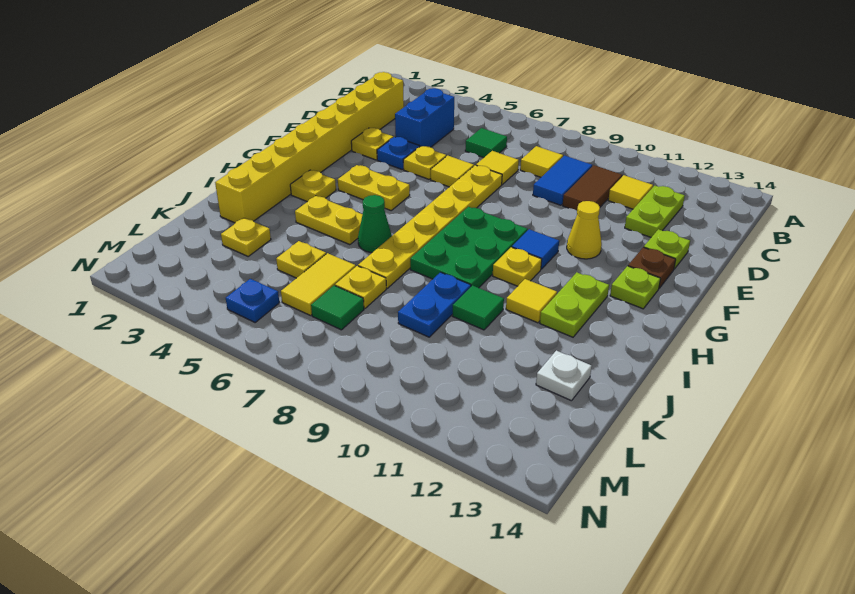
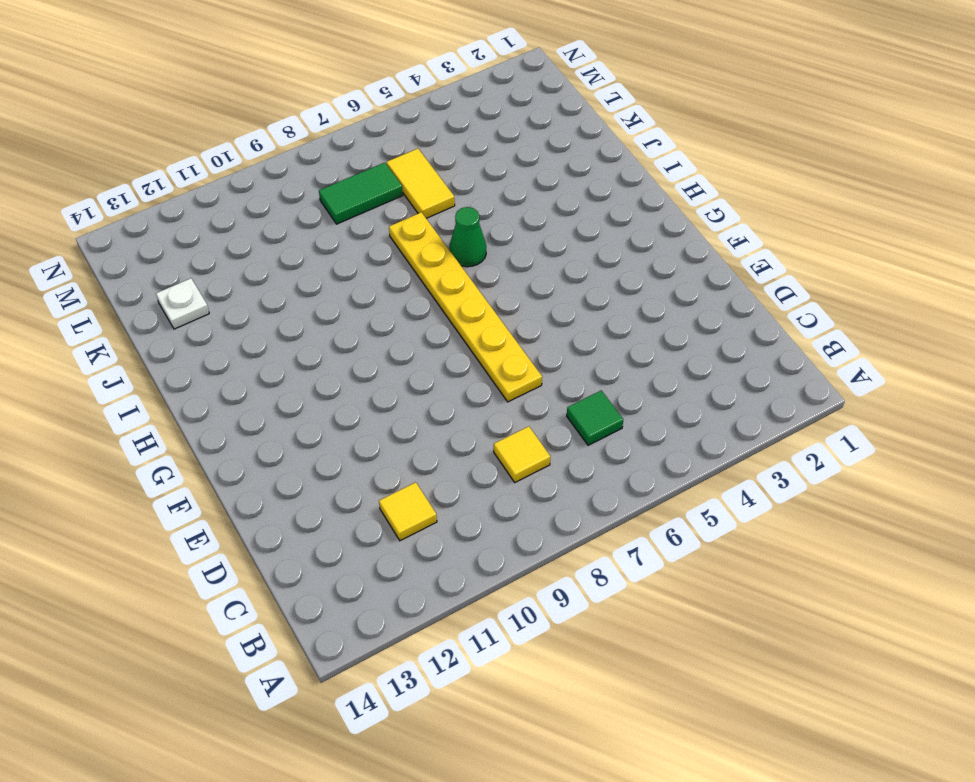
green 1x2 tile [319,163,403,224] -> green 1x1 tile [311,286,364,330]
none -> yellow 1x8 brick [215,72,404,223]
none -> blue 1x2 brick [395,88,454,147]
none -> blue 1x2 tile [533,156,592,205]
none -> brown 1x2 tile [563,165,622,211]

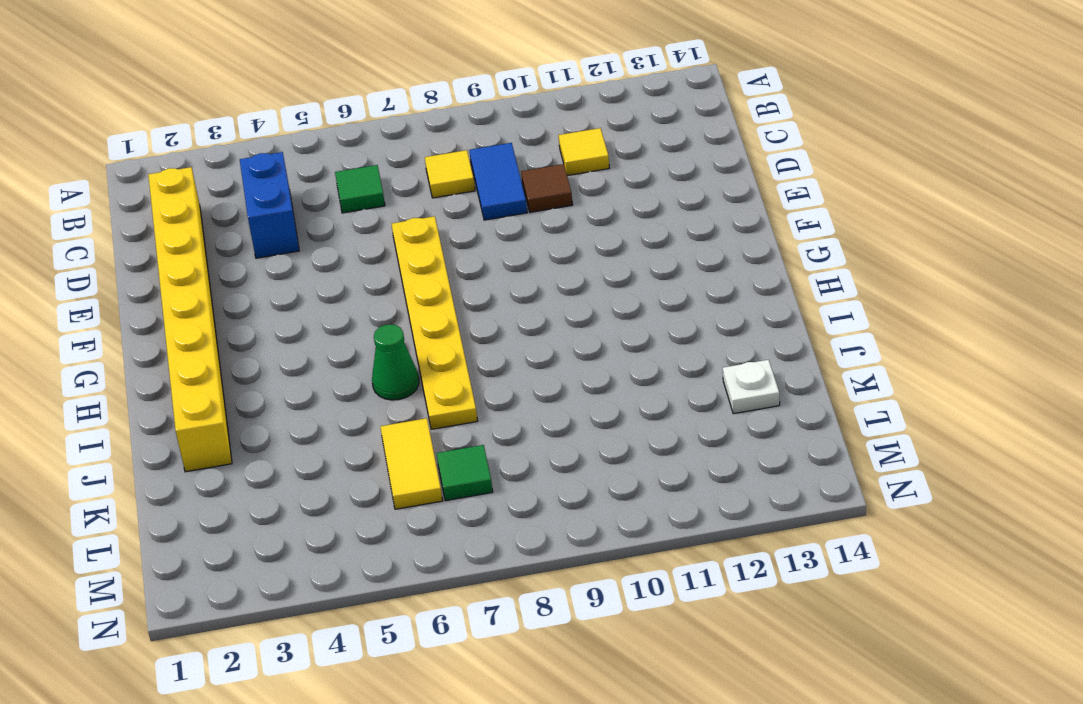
brown 1x1 tile [521,164,573,212] -> brown 1x2 tile [563,165,622,211]
none -> lime 1x2 plate [625,186,685,237]
none -> yellow 1x1 tile [476,151,519,184]
none -> yellow 1x1 plate [351,128,393,160]
none -> blue 1x1 plate [377,137,420,169]

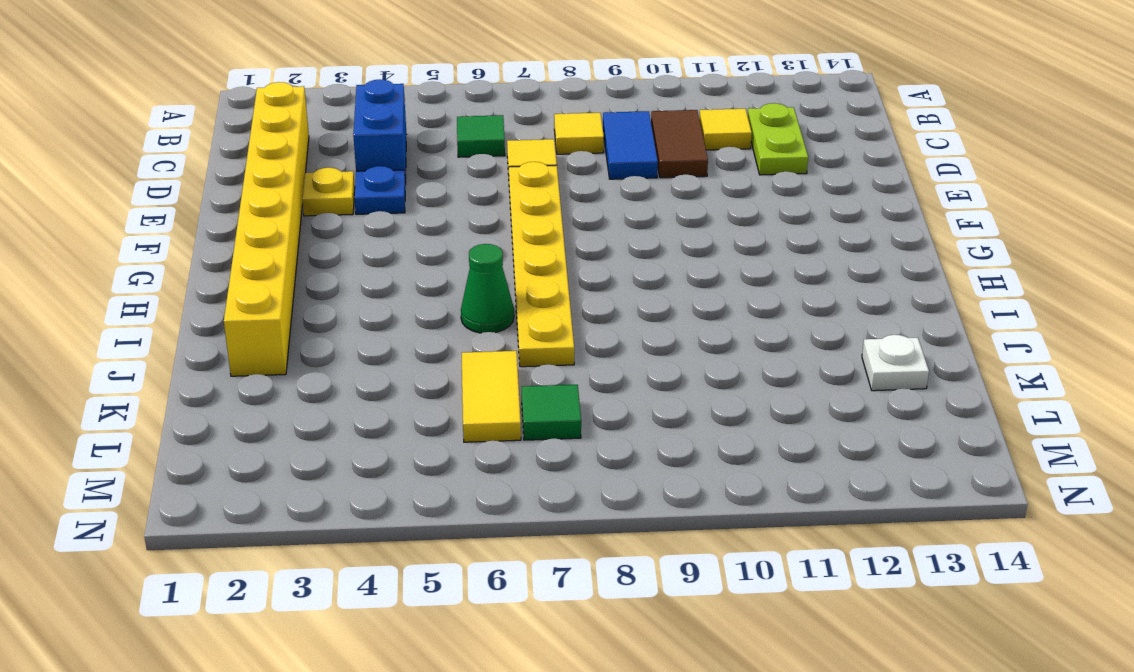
none -> yellow 1x1 plate [403,146,446,179]
none -> yellow 1x1 tile [431,156,474,187]
none -> lime 1x1 plate [644,229,690,269]
none -> yellow 1x1 cone [567,201,602,259]

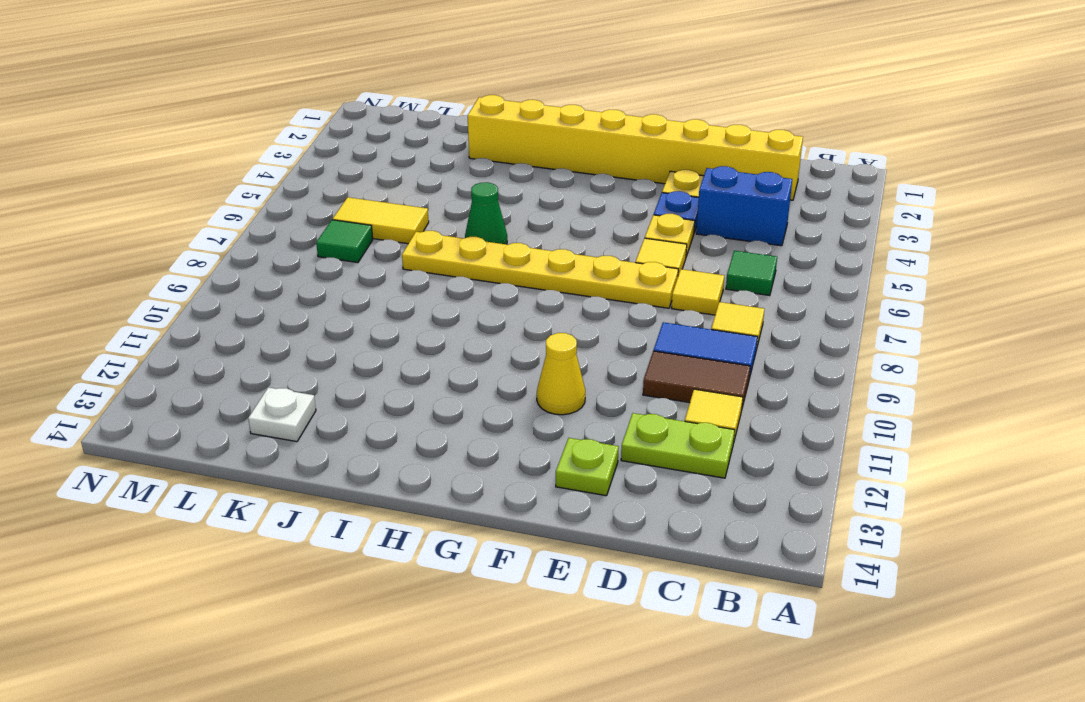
none -> brown 1x1 plate [628,247,676,288]
none -> yellow 1x2 plate [338,165,410,210]
none -> green 2x3 plate [410,207,528,288]
none -> blue 1x1 tile [512,229,559,269]

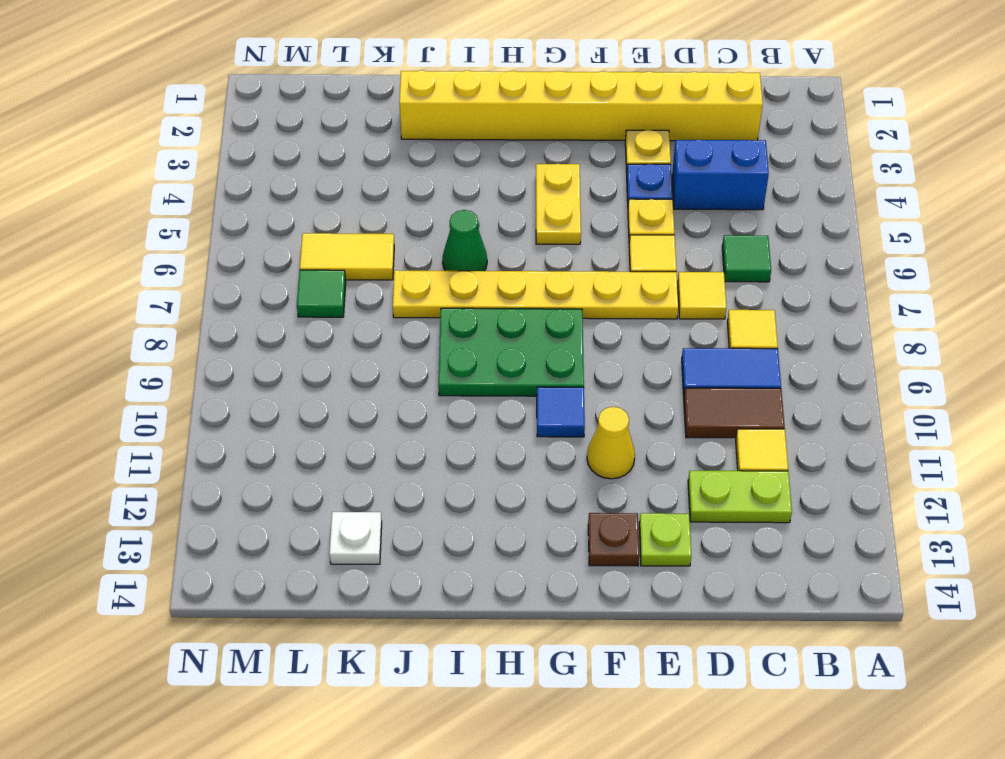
none -> lime 1x1 plate [610,266,660,309]
none -> yellow 1x1 plate [290,170,336,202]
none -> yellow 1x1 plate [493,247,542,286]
none -> lime 1x2 plate [540,272,609,337]

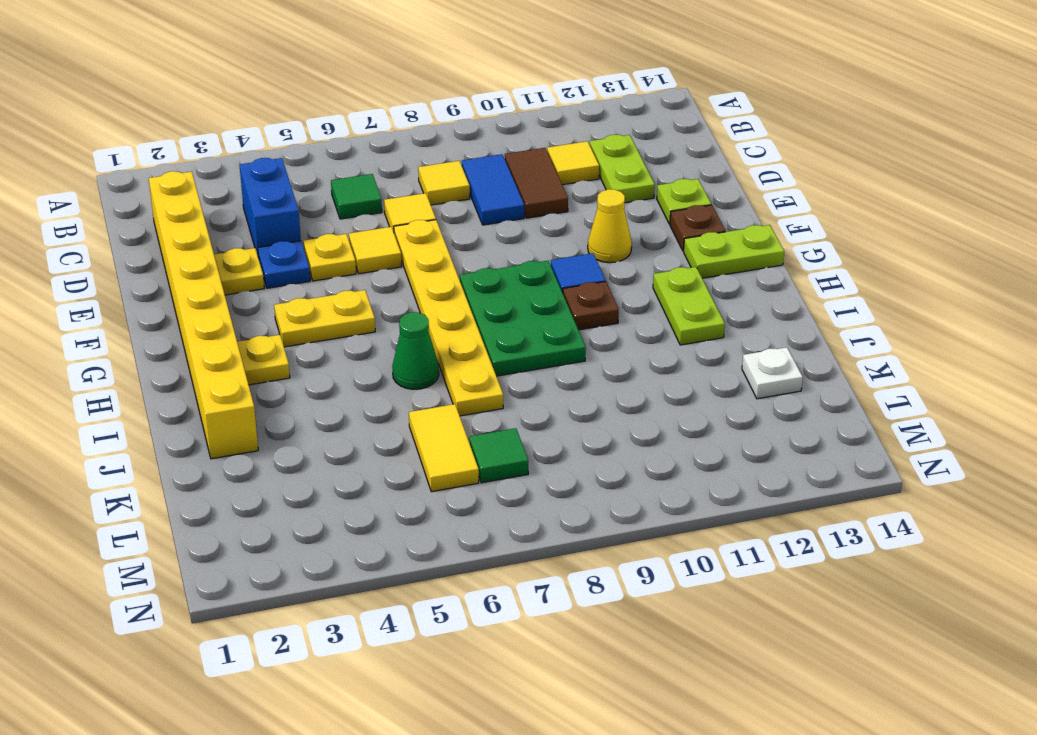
lime 1x2 plate [684,225,784,278] -> lime 1x1 plate [610,266,660,309]
brown 1x1 plate [563,282,619,330] -> yellow 1x1 plate [493,247,542,286]
none -> yellow 1x2 plate [295,196,363,245]
none -> yellow 1x1 tile [506,279,557,323]
none -> blue 1x2 plate [398,272,471,337]
none -> green 1x1 tile [452,286,504,330]

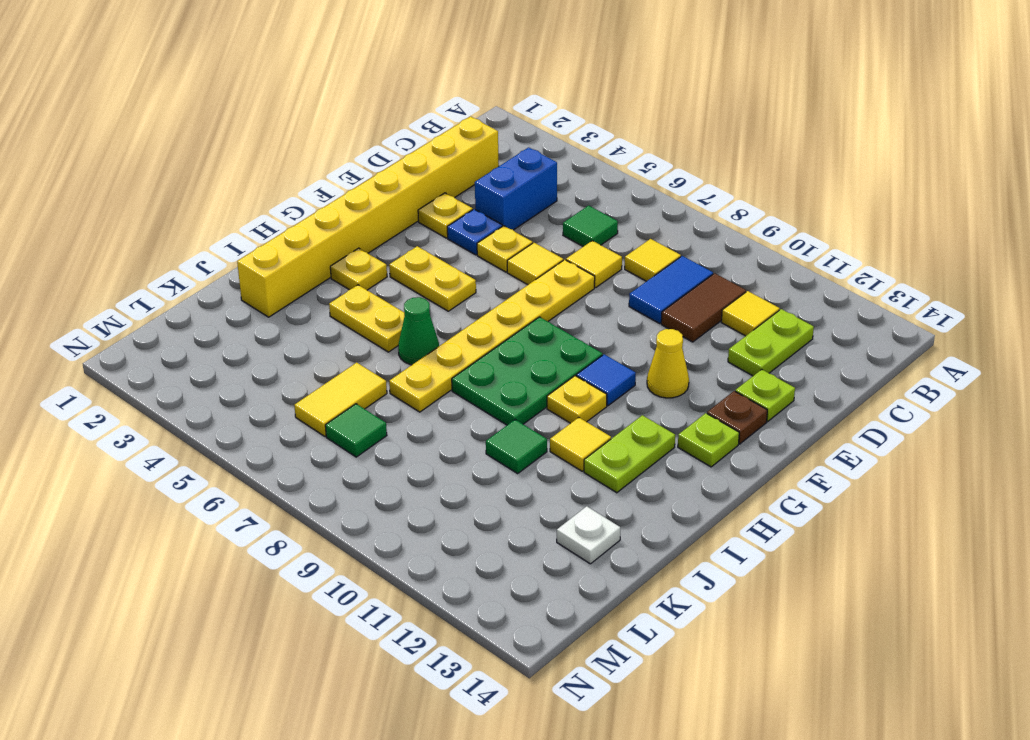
none -> blue 1x2 plate [398,272,471,337]
none -> yellow 1x1 plate [221,218,271,256]
none -> yellow 1x1 plate [276,241,326,278]
none -> yellow 1x1 plate [335,266,386,309]

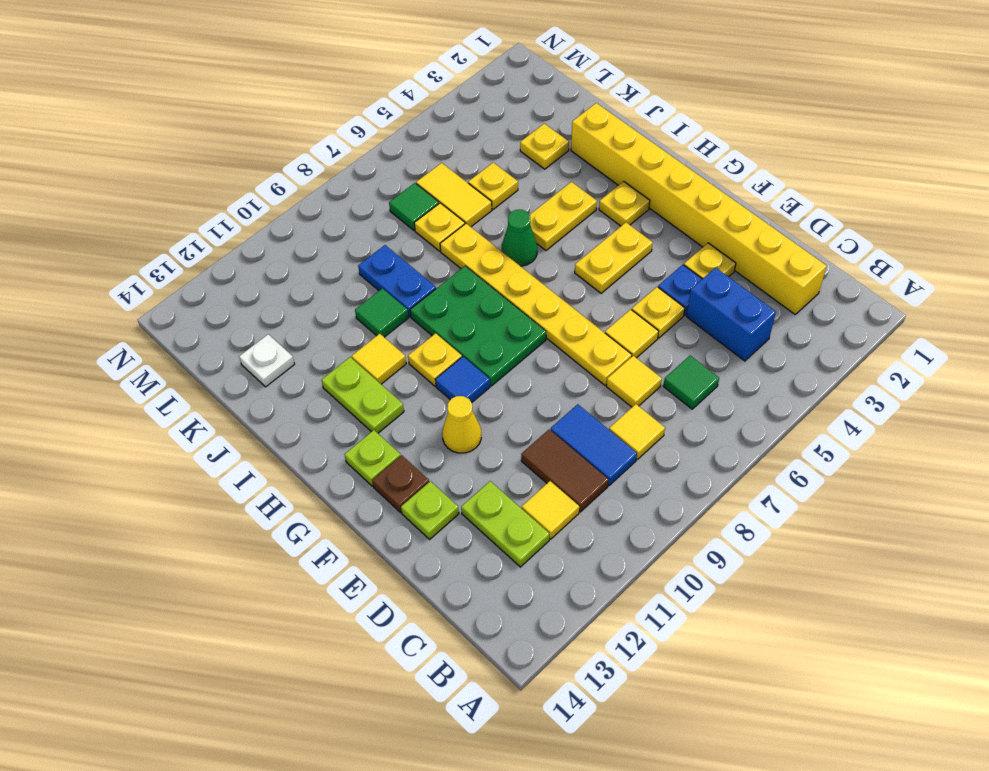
none -> blue 1x1 plate [226,279,279,322]

